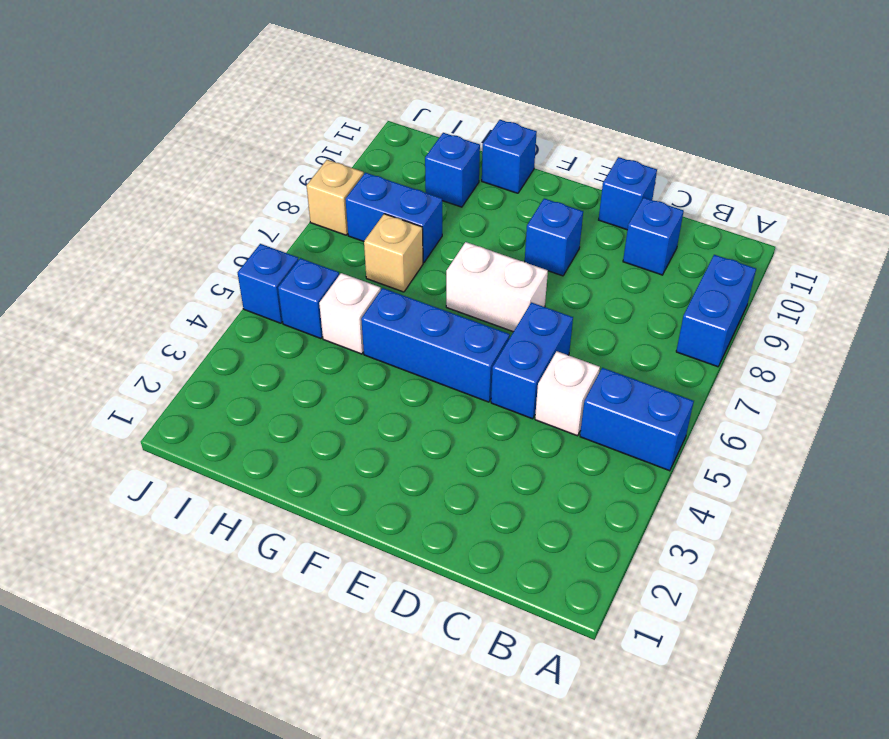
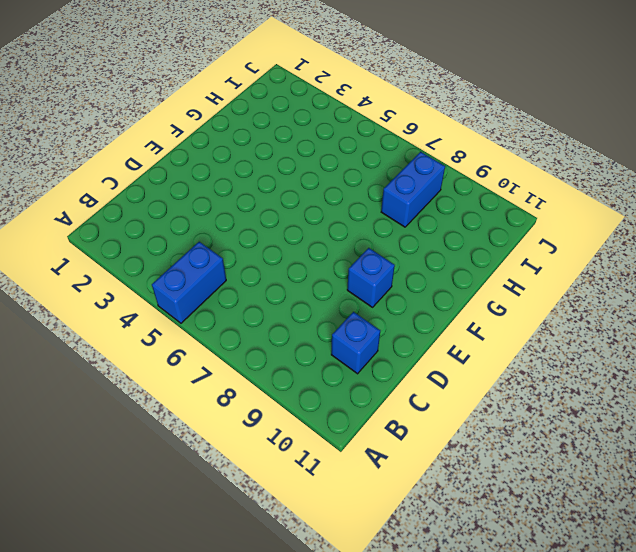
none -> blue 1x2 brick [676,255,756,367]
none -> white 1x1 brick [535,351,600,436]
none -> blue 1x2 brick [491,302,573,419]

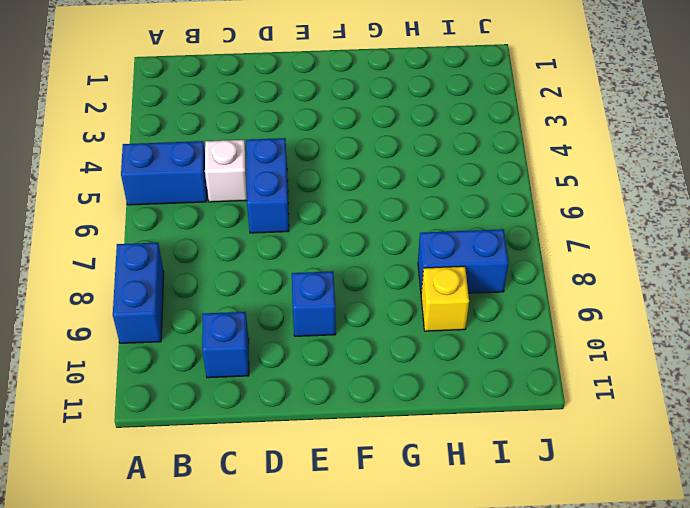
yellow 1x1 brick [421,266,469,331] -> none
none -> blue 1x1 brick [599,157,657,230]
none -> blue 1x3 brick [361,288,510,402]
none -> white 1x2 brick [446,242,548,332]

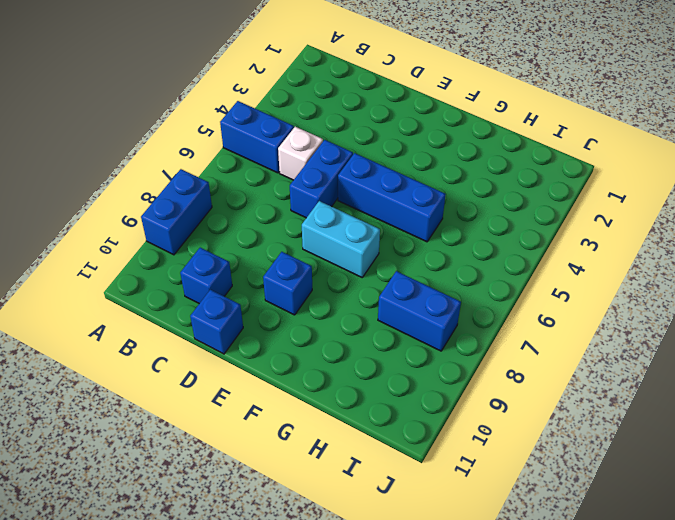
cyan 1x2 brick [302,201,380,277] -> white 1x2 brick [446,242,548,332]
none -> blue 1x1 brick [482,120,537,193]
none -> white 1x1 brick [319,273,381,354]
none -> tan 1x1 brick [364,214,423,292]

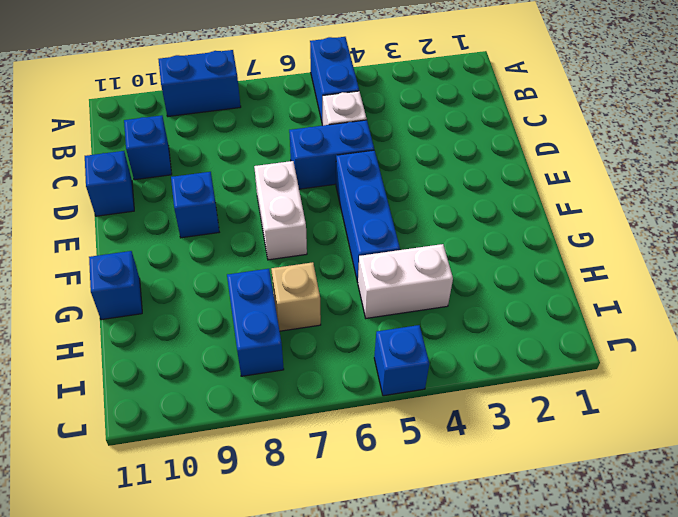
white 1x2 brick [358,244,453,318] -> white 1x1 brick [319,273,381,354]
none -> blue 1x1 brick [425,133,480,207]
none -> blue 1x1 brick [278,258,339,339]
none -> tan 1x1 brick [307,160,364,235]

